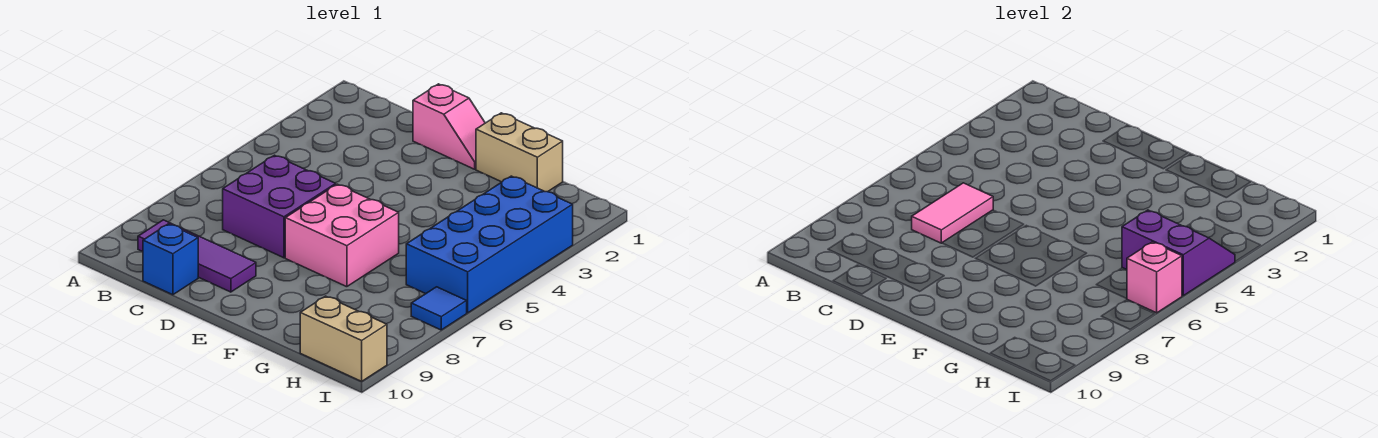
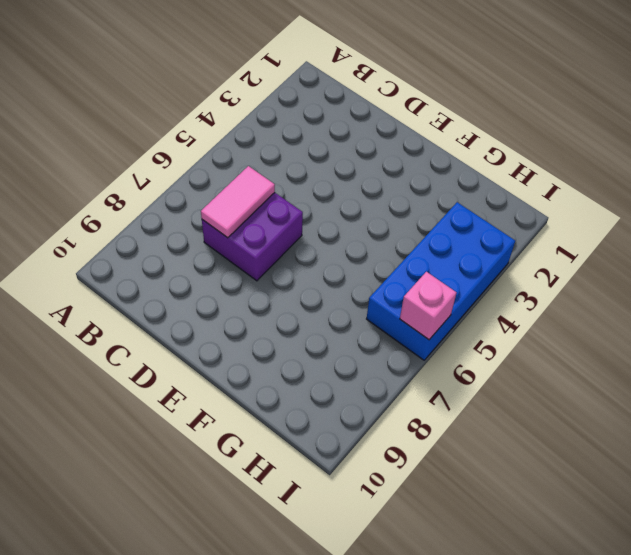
none -> purple 1x3 tile [138,220,256,292]
none -> blue 1x1 brick [143,224,198,295]
none -> pink 1x2 slope [413,84,485,169]

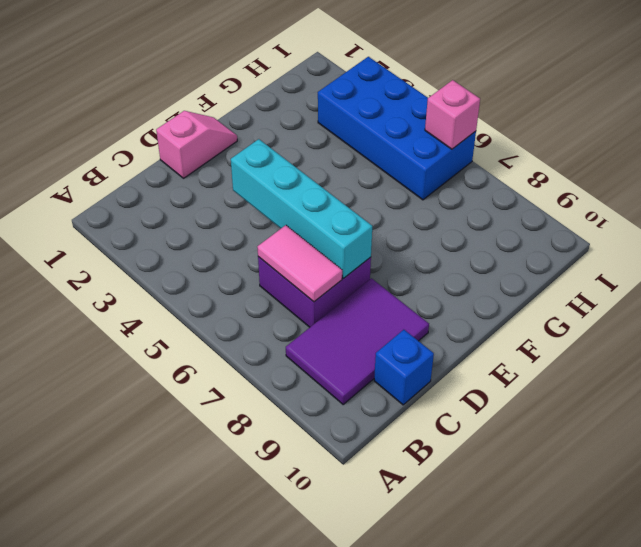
purple 2x3 tile [286,278,429,404] -> purple 1x3 tile [138,220,256,292]
cyan 1x4 brick [231,139,372,278] -> none
none -> pink 2x2 brick [285,184,399,287]
none -> tan 1x2 brick [476,113,563,192]
none -> tan 1x2 brick [300,296,387,381]

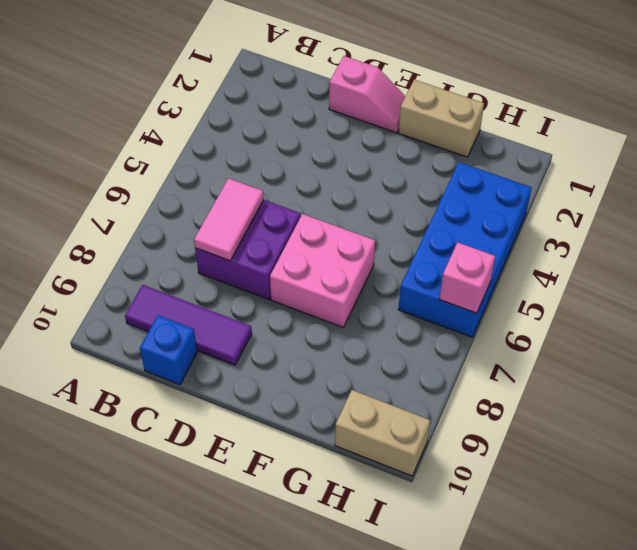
none -> blue 1x1 tile [411,287,467,330]
none -> purple 2x2 slope [1122,210,1235,296]

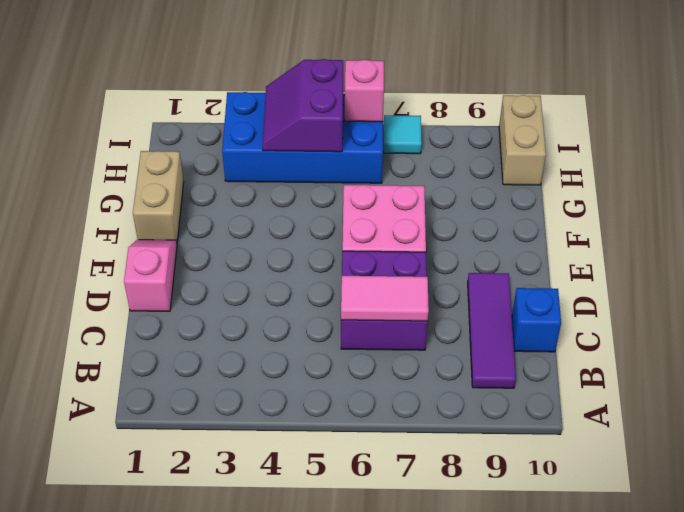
cyan 1x1 tile [384,115,422,154] -> blue 1x1 tile [411,287,467,330]

